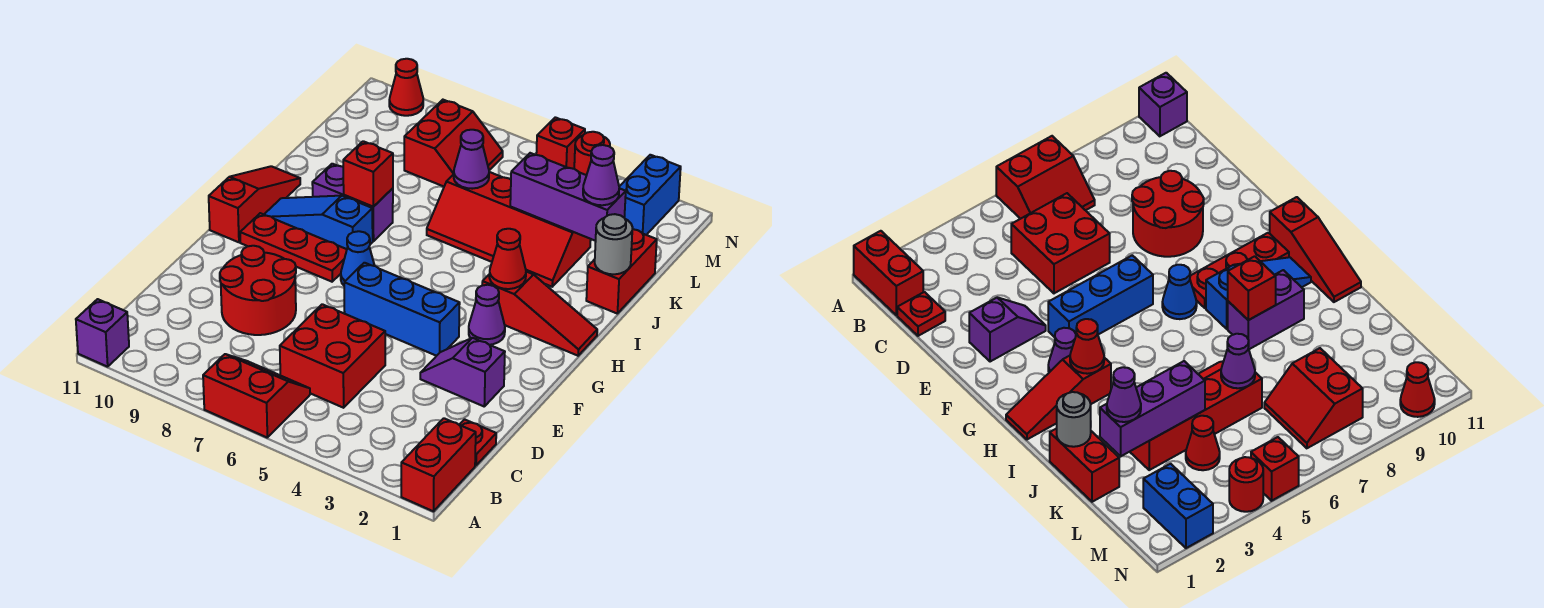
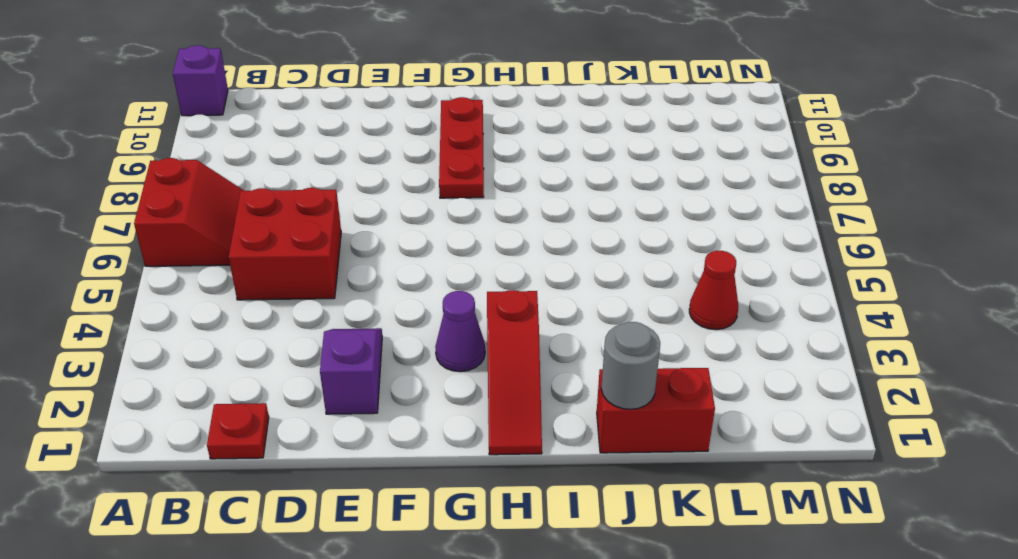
none -> red 1x2 brick [401,418,476,511]
none -> red 2x2 round brick [220,246,296,335]
none -> blue 1x3 brick [344,263,460,356]

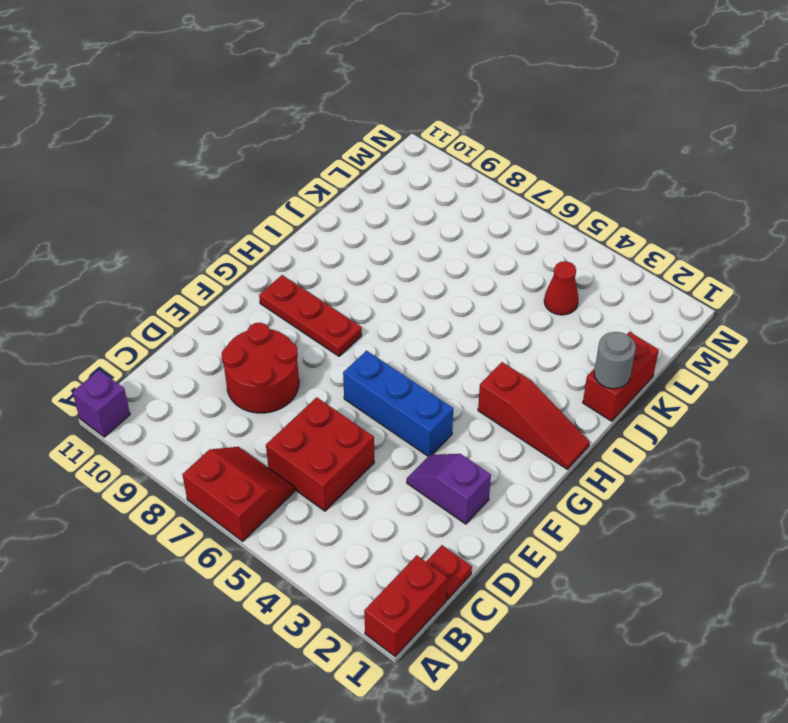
none -> purple 1x1 cone [469,285,505,345]
none -> blue 1x1 cone [341,231,375,285]
none -> red 1x3 slope [209,166,300,242]

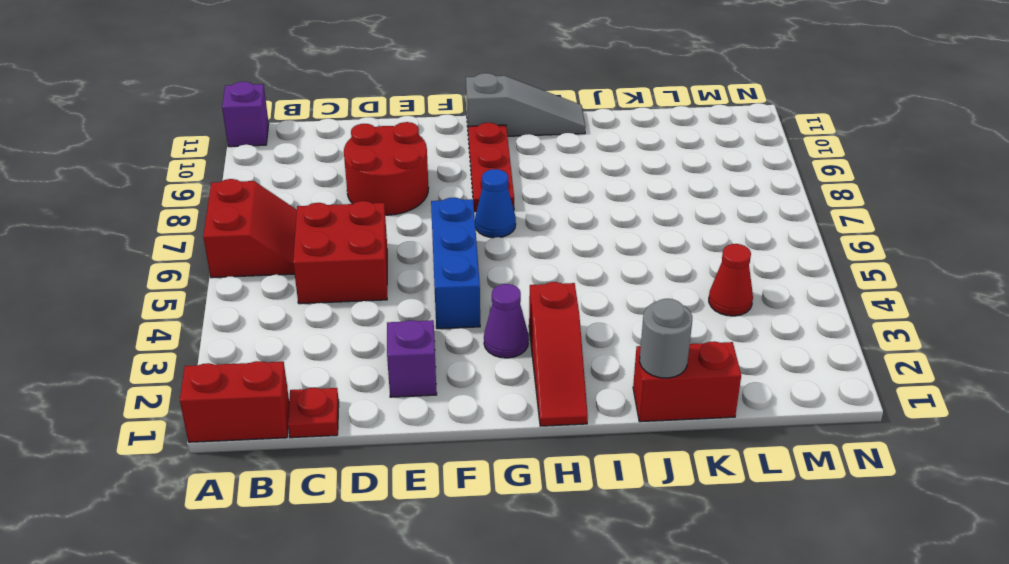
grey 1x3 slope [466,73,586,136] -> red 1x3 slope [209,166,300,242]
none -> blue 1x3 slope [264,196,373,249]
none -> purple 1x2 brick [312,164,393,241]
none -> red 2x4 slope [427,172,591,287]

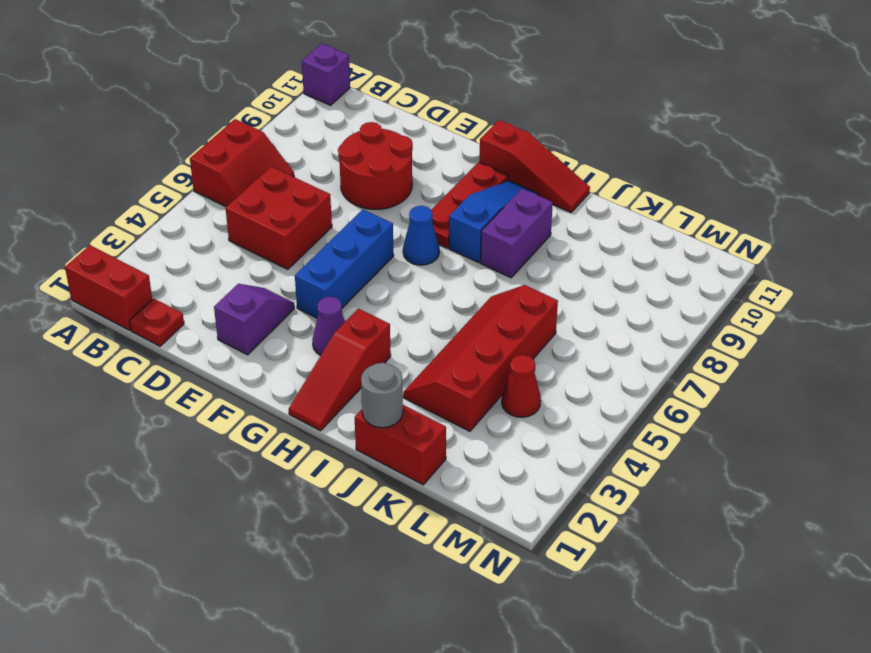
none -> red 2x2 slope [404,100,503,186]
none -> blue 1x2 brick [619,155,681,235]
none -> red 1x1 round brick [574,132,610,175]

